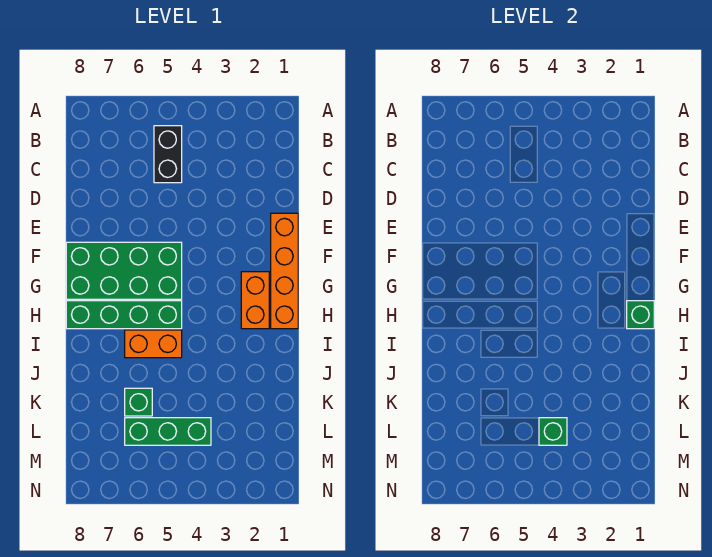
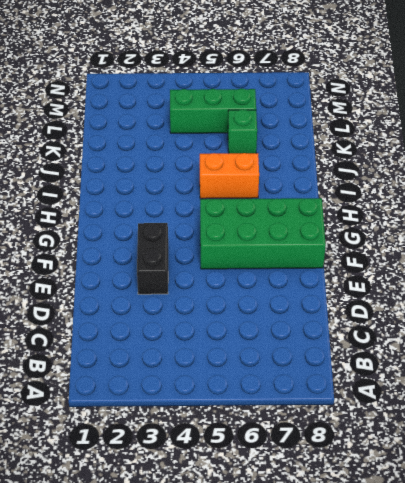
black 1x2 brick [137,223,168,294] -> black 1x2 brick moved to [154,126,182,183]
none -> orange 1x4 brick [271,213,298,329]
none -> orange 1x2 brick [241,272,269,329]

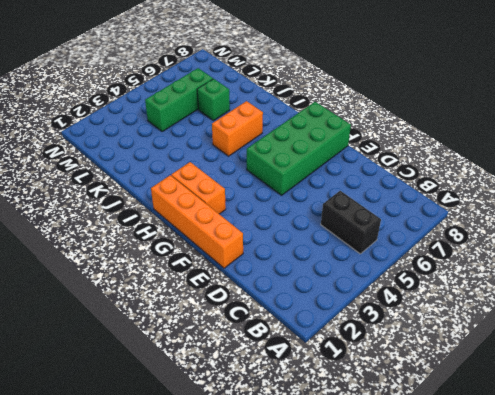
none -> green 1x4 brick [66,301,182,329]
none -> green 1x1 brick [627,301,654,329]

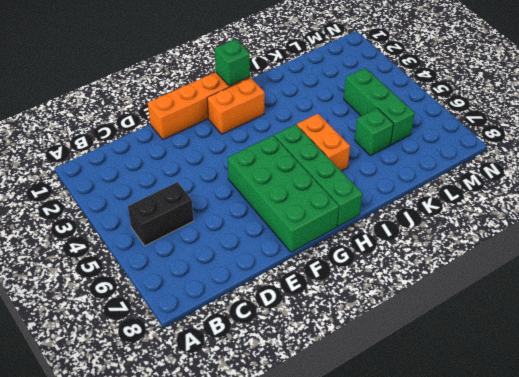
none -> green 1x1 brick [539,418,567,445]

